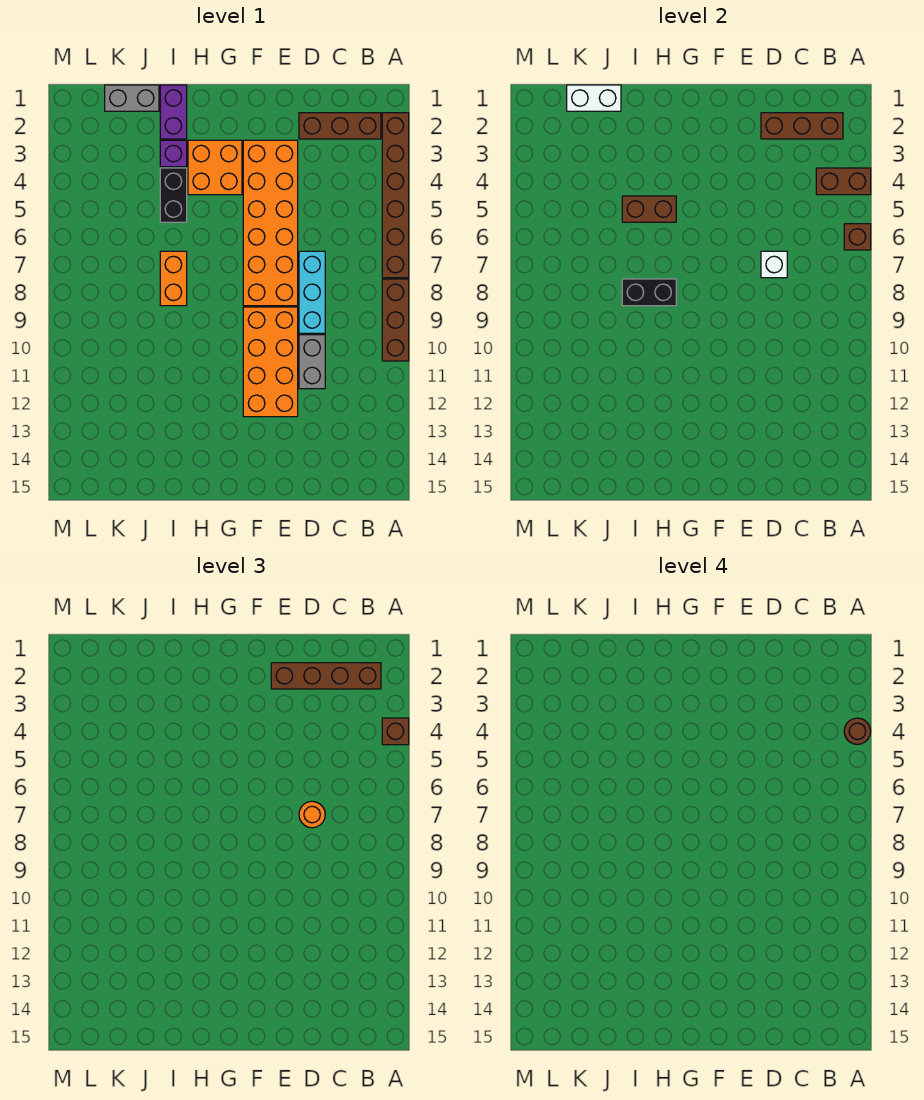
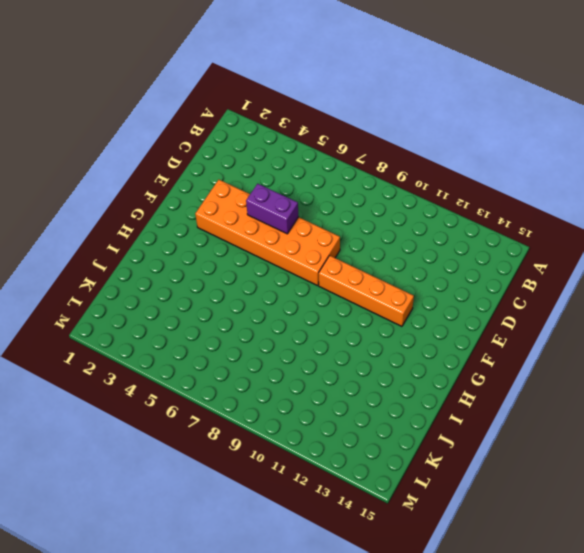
purple 1x2 brick [246,184,299,234] -> purple 1x2 brick moved to [160,85,187,139]
orange 1x4 brick [319,256,414,326] -> orange 2x4 brick [243,307,298,417]
none -> brown 1x6 brick [382,113,409,278]
none -> brown 1x3 brick [382,279,409,361]
none -> brown 1x3 brick [299,113,381,139]

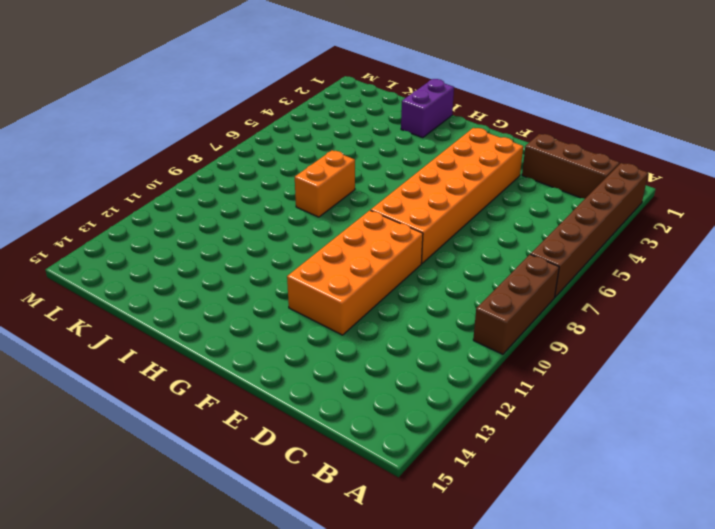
none -> cyan 1x3 brick [299,251,325,333]
none -> grey 1x2 brick [299,335,325,389]
none -> orange 2x2 brick [188,140,242,195]

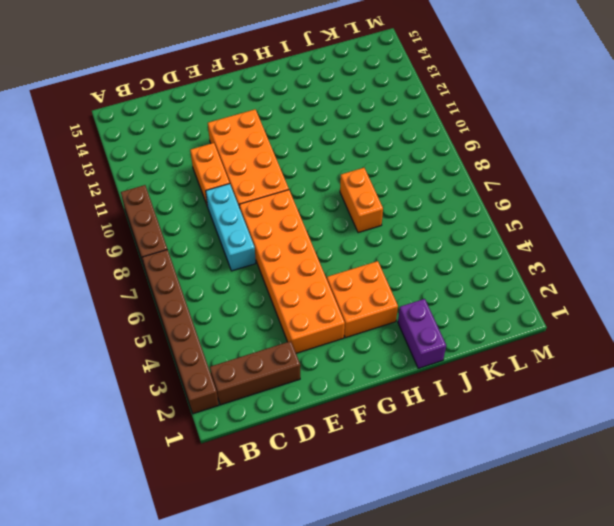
orange 1x2 brick [190,143,230,207] -> grey 1x2 brick [299,335,325,389]
none -> purple 1x1 brick [160,140,187,167]
none -> black 1x2 brick [160,168,187,222]
none -> grey 1x2 brick [105,85,159,111]

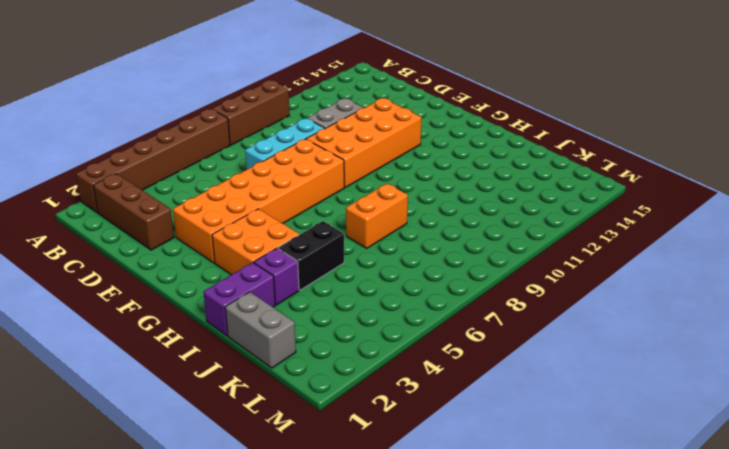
none -> brown 1x2 brick [816,168,871,195]
none -> brown 1x1 brick [844,224,871,250]
none -> brown 1x3 brick [761,113,843,139]

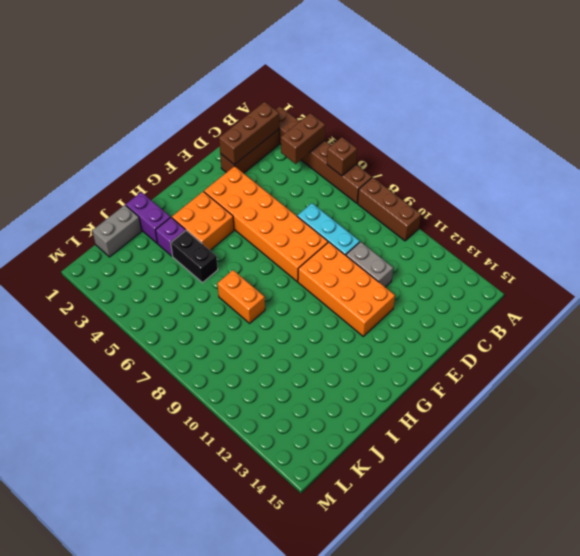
none -> white 1x1 brick [761,251,787,278]
none -> brown 1x2 brick [622,196,676,222]
none -> black 1x2 brick [622,279,676,306]

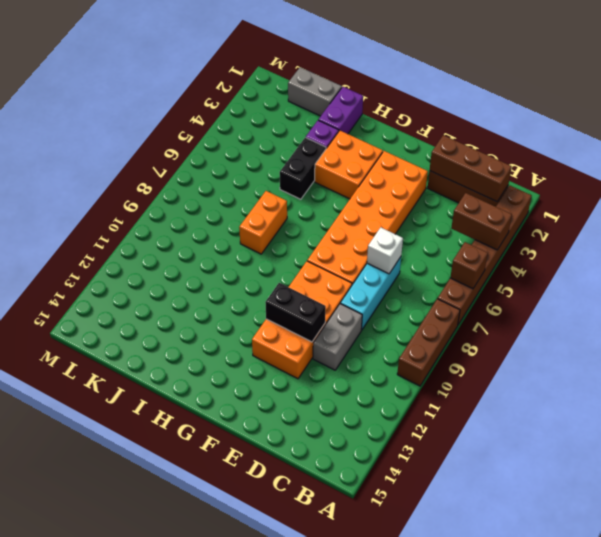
black 1x2 brick [265,283,326,342] -> black 1x2 brick moved to [622,279,676,306]
none -> brown 1x2 brick [622,196,676,222]
none -> white 1x2 brick [567,85,621,111]
none -> brown 1x1 brick [382,718,409,745]

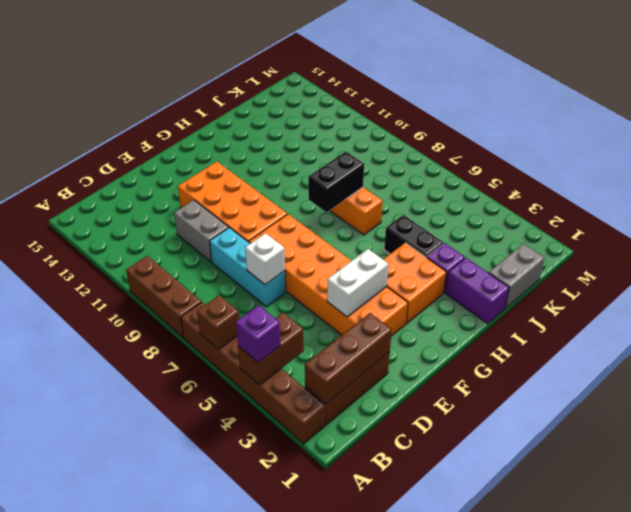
purple 1x1 brick [236,305,281,363] -> brown 1x1 brick [382,718,409,745]
white 1x2 brick [327,249,388,317] -> white 1x2 brick moved to [567,85,621,111]
none -> brown 1x2 brick [622,196,676,222]
none -> brown 1x4 brick [271,663,381,689]
none -> orange 1x1 round brick [299,801,325,828]

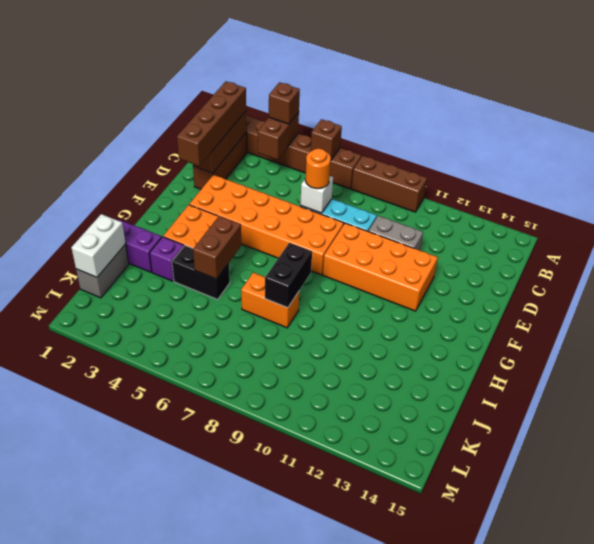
none -> brown 1x1 round brick [844,718,871,745]

